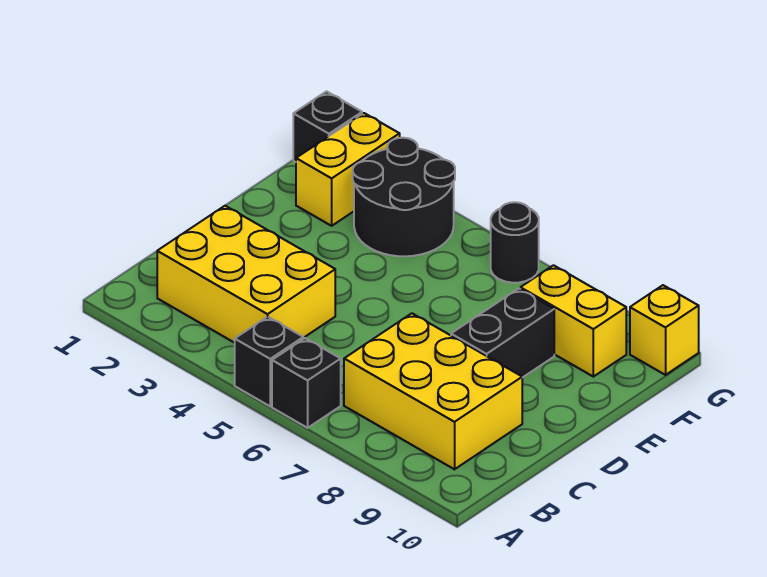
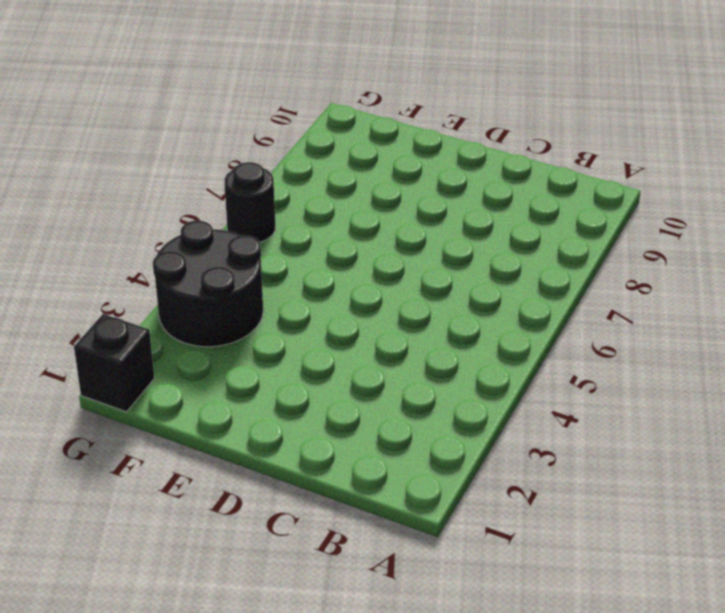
none -> black 1x1 brick [235,317,303,406]
none -> black 1x1 brick [272,338,341,428]

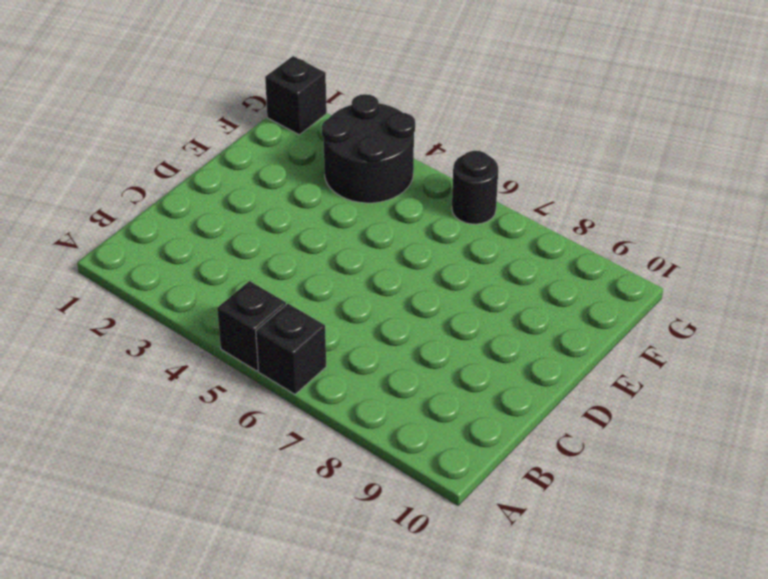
none -> yellow 2x3 brick [157,206,335,343]
none -> yellow 2x3 brick [344,313,522,469]

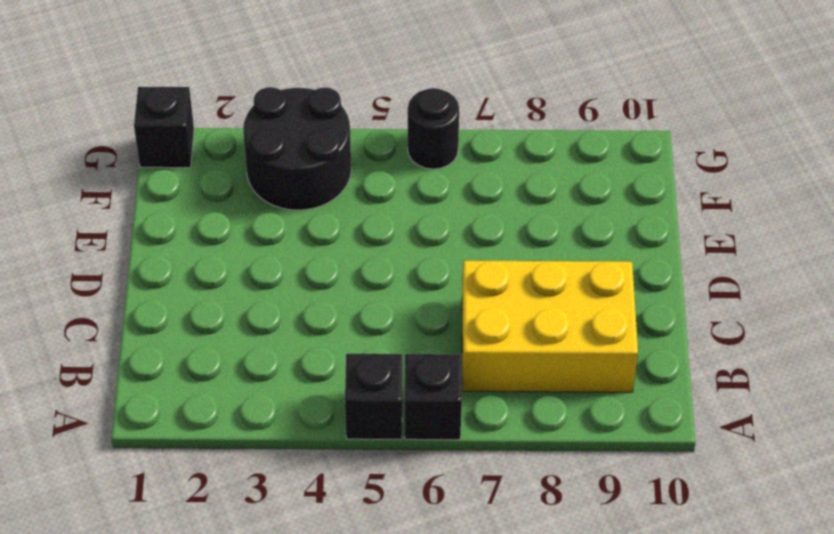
none -> yellow 2x3 brick [157,206,335,343]
none -> black 1x2 brick [451,289,554,378]

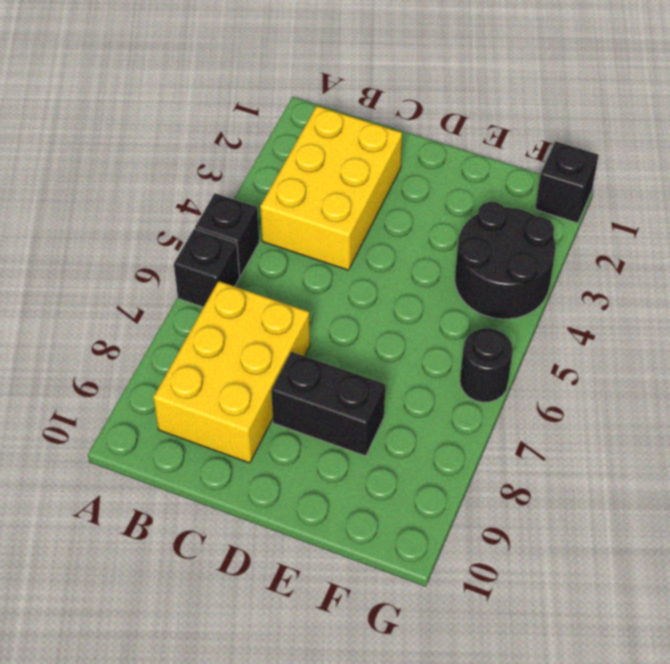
none -> yellow 1x2 brick [296,113,400,226]
none -> yellow 1x2 brick [520,265,626,377]

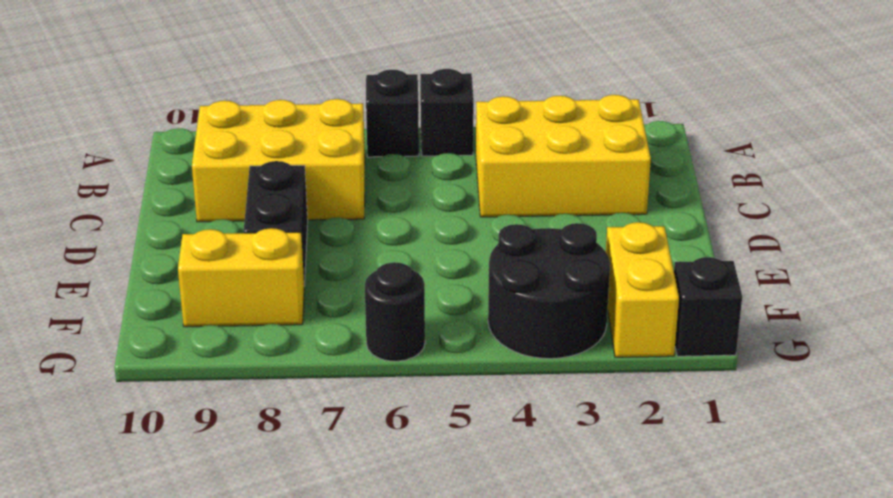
none -> yellow 1x1 brick [630,285,699,375]

